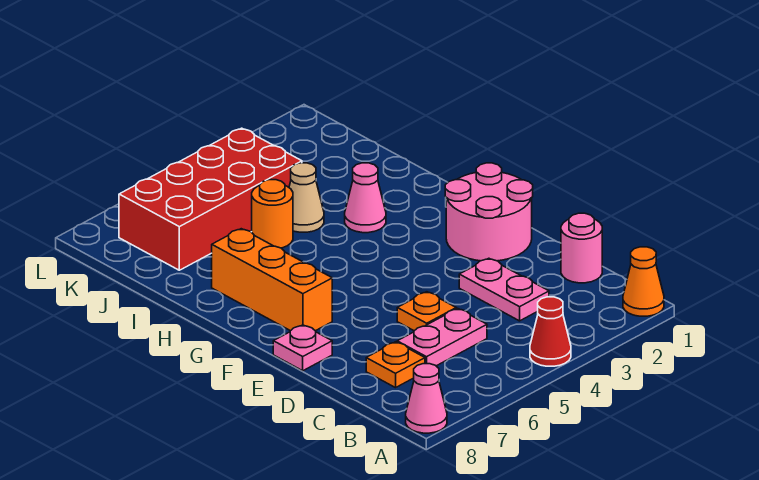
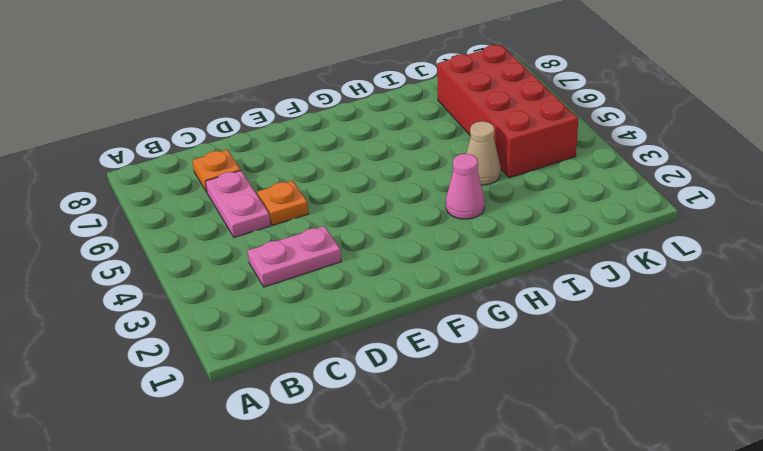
none -> orange 1x1 cone [623,247,664,316]
none -> red 1x1 cone [530,297,571,366]
none -> pink 1x1 cone [406,364,447,433]

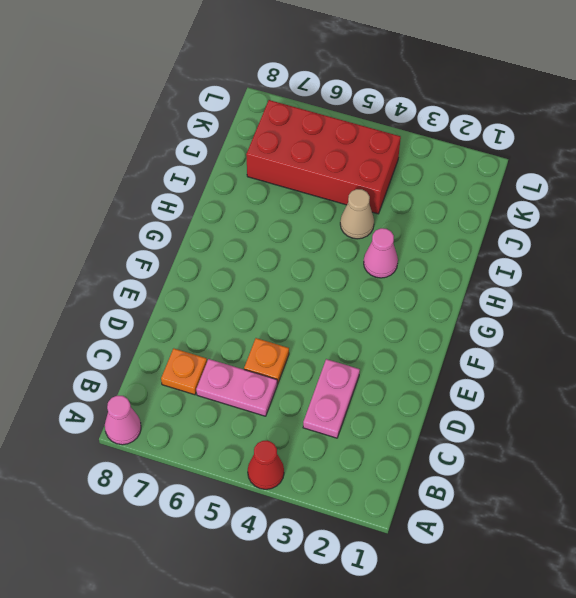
none -> orange 1x1 cone [623,247,664,316]
none -> pink 1x1 round brick [561,213,602,283]
none -> pink 2x2 round brick [445,163,533,261]

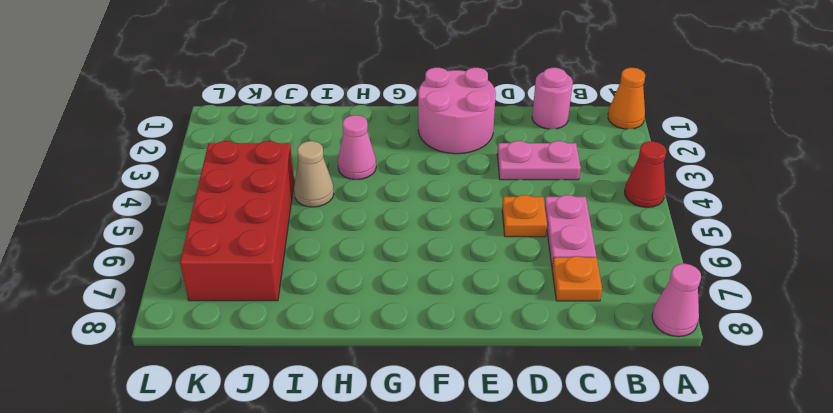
none -> pink 1x1 plate [273,325,332,371]
none -> orange 1x3 brick [212,229,332,331]
none -> orange 1x1 round brick [252,180,293,248]

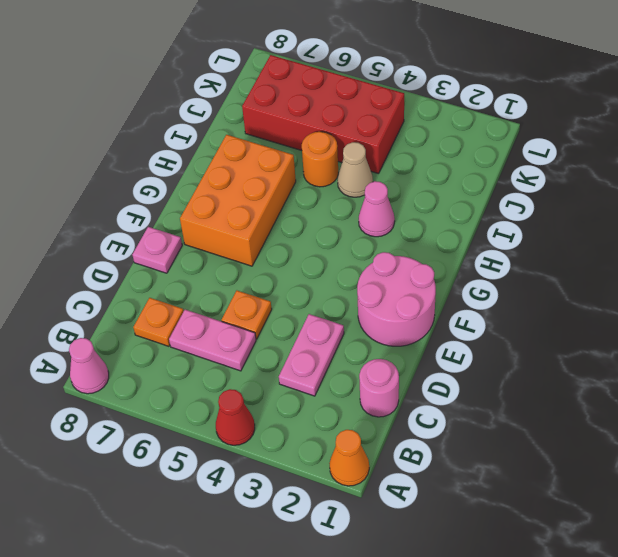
orange 2x3 brick [180,135,296,266] -> orange 1x3 brick [212,229,332,331]

